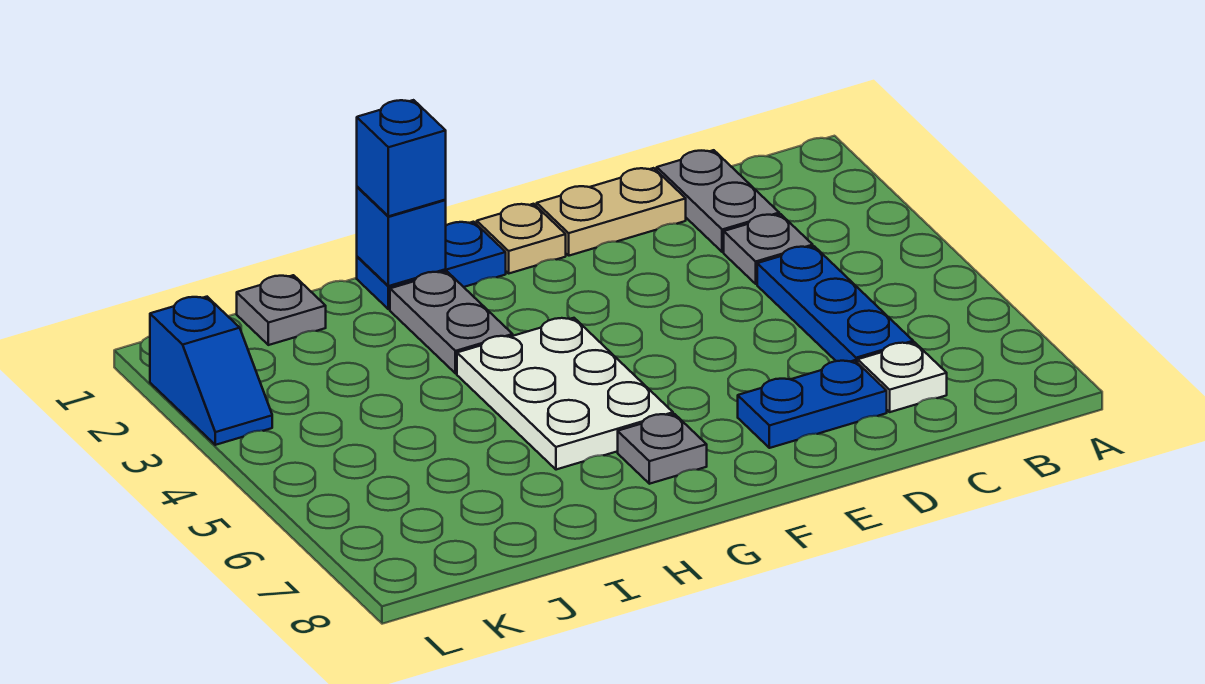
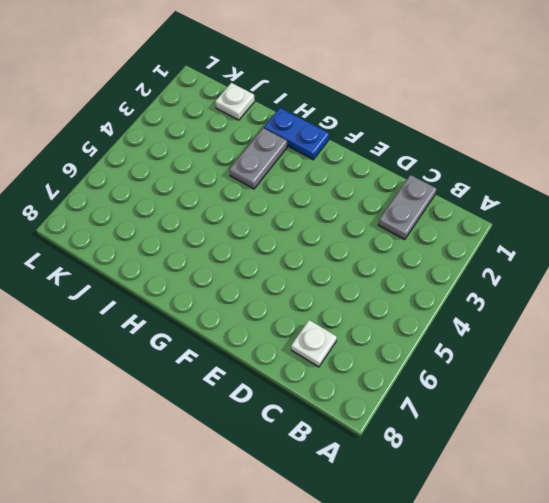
white 1x1 plate [215,83,255,120] -> grey 1x1 plate [237,275,326,345]
none -> grey 1x1 plate [724,214,813,284]
none -> blue 1x3 plate [757,246,913,363]
none -> tan 1x2 plate [537,168,686,256]

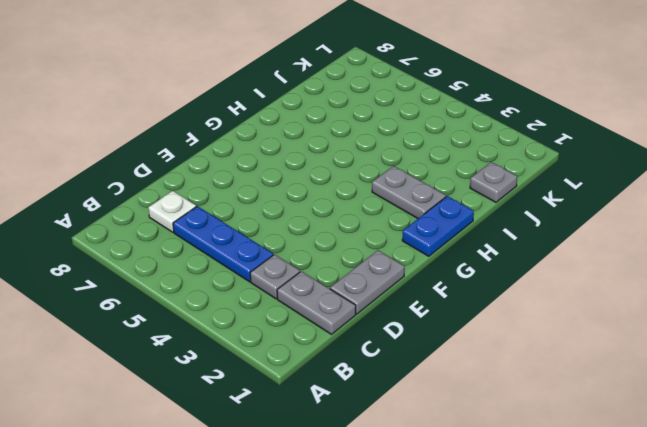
grey 1x2 plate [330,250,404,314] -> tan 1x2 plate [537,168,686,256]
none -> blue 1x2 plate [738,360,887,448]
none -> tan 1x1 plate [477,204,566,273]
none -> white 2x3 plate [457,318,673,470]

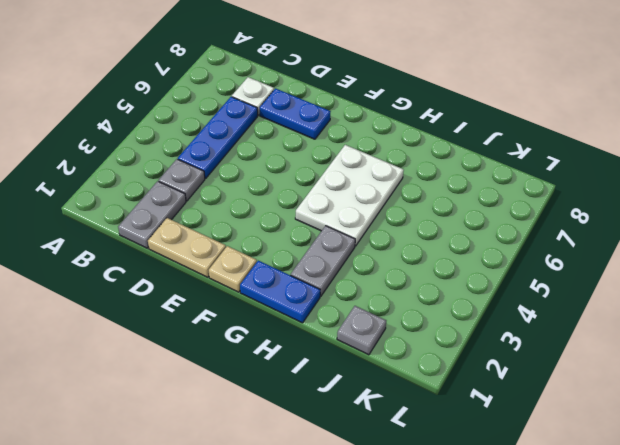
none -> grey 1x1 plate [618,414,707,484]
none -> blue 1x2 slope [150,297,272,445]
none -> blue 1x1 brick [357,187,446,286]

